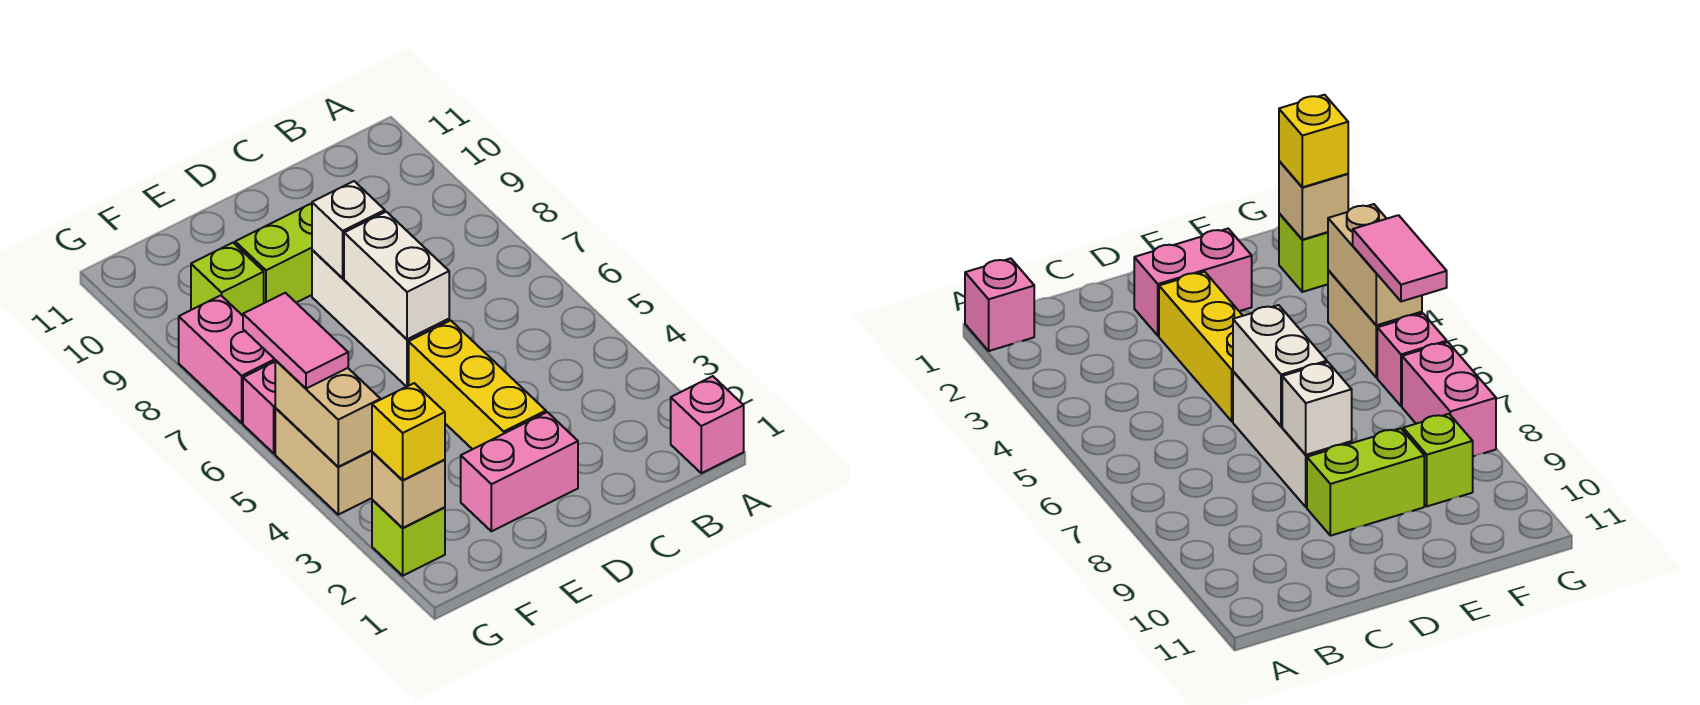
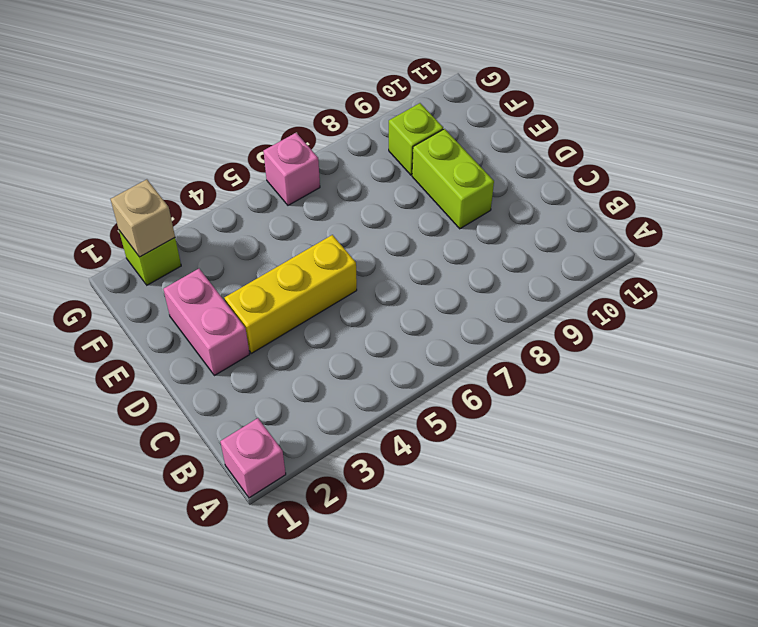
none -> white 1x3 brick [312,250,449,387]
none -> tan 1x2 brick [275,408,372,515]
none -> pink 1x2 brick [179,295,275,423]

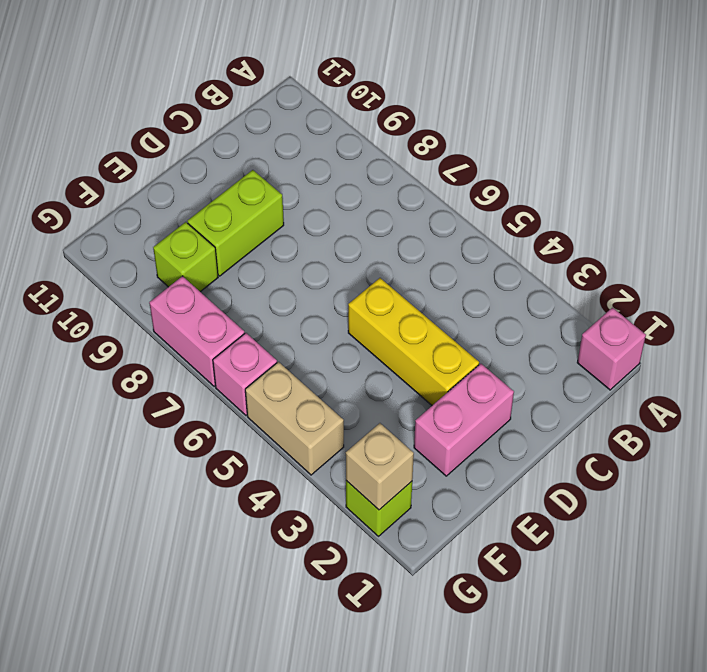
none -> white 1x3 brick [312,250,449,387]
none -> white 1x2 brick [344,212,449,339]
none -> white 1x1 brick [312,181,385,278]

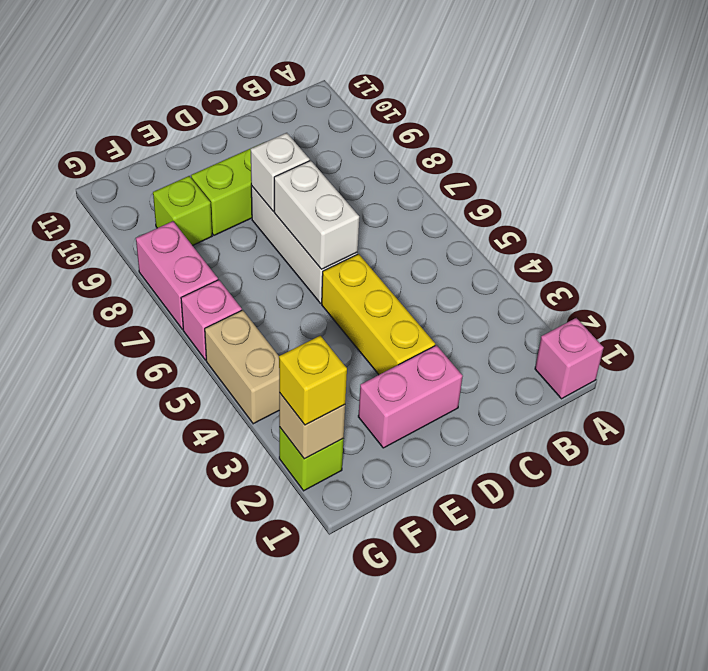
none -> tan 1x2 brick [275,360,380,467]
none -> pink 1x2 tile [243,293,348,389]

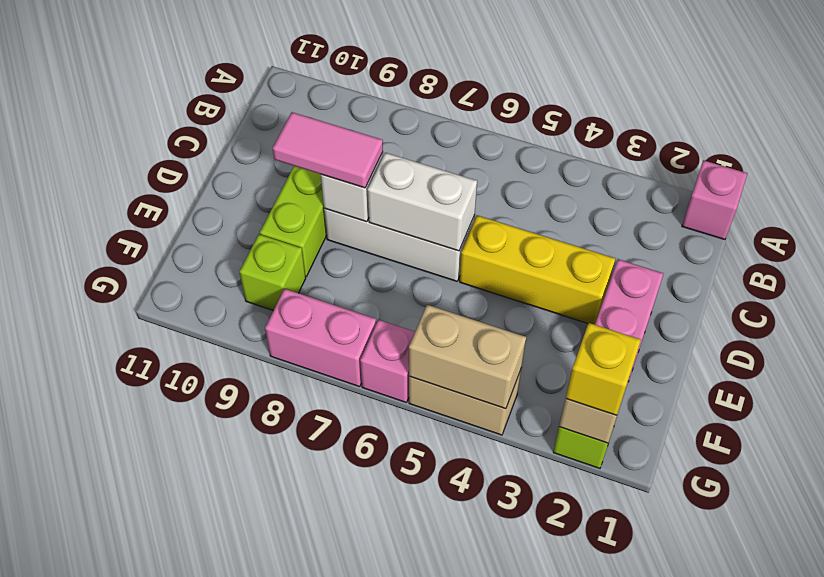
pink 1x2 tile [273,112,383,188] -> pink 1x2 tile moved to [243,293,348,389]

